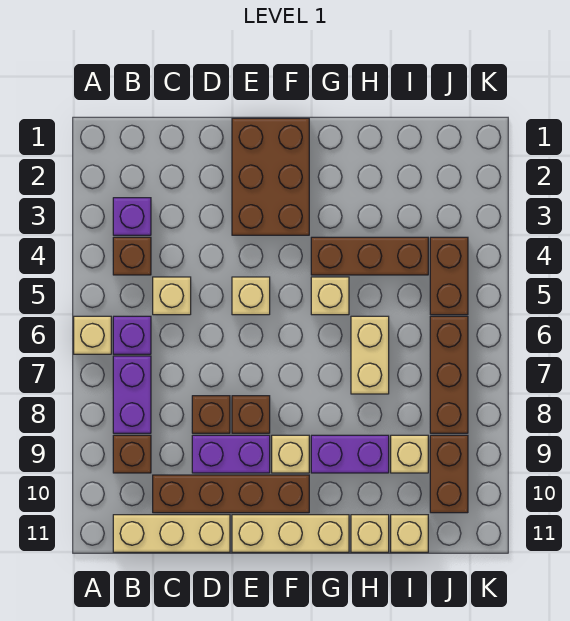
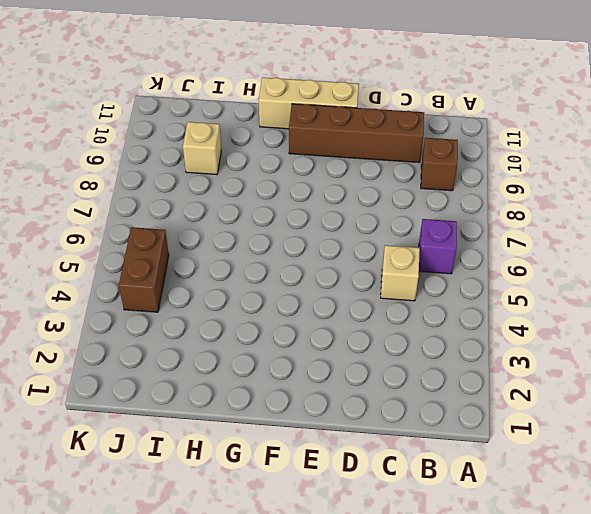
none -> tan 1x1 brick [74,316,111,354]
none -> purple 1x1 brick [113,198,151,235]
none -> brown 1x1 brick [113,237,151,275]

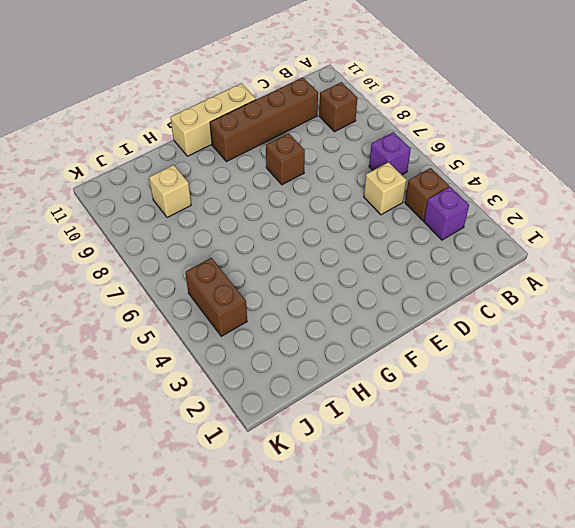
none -> tan 1x1 brick [74,316,111,354]
none -> purple 1x2 brick [113,356,151,433]
none -> tan 1x3 brick [113,515,230,552]

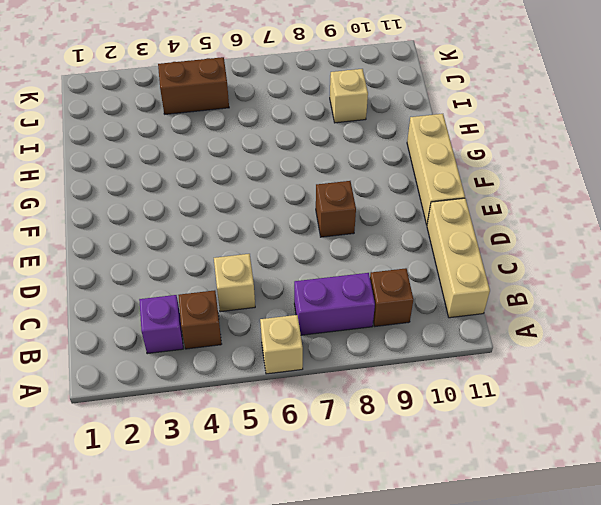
none -> purple 1x1 brick [113,316,151,354]
none -> brown 1x4 brick [153,475,309,513]
none -> brown 1x1 brick [192,396,230,433]

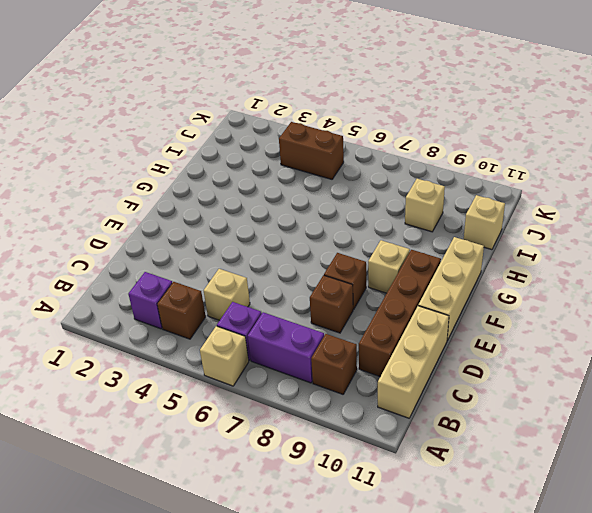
none -> purple 1x2 brick [192,435,270,473]
none -> brown 2x3 brick [232,118,309,235]
none -> tan 1x1 brick [232,277,270,315]

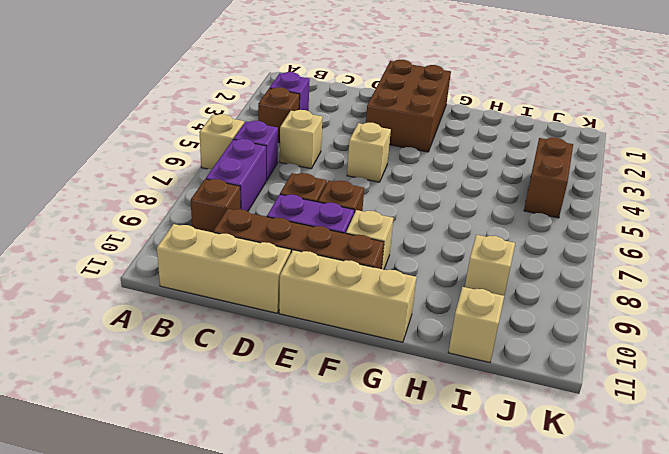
none -> brown 1x3 brick [311,237,428,275]
none -> tan 1x1 brick [311,277,349,315]
none -> purple 1x2 brick [311,435,389,473]

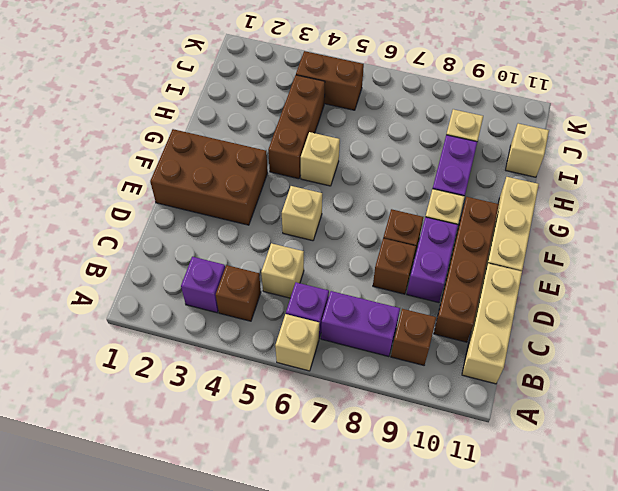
none -> tan 1x2 brick [351,316,389,394]
none -> tan 1x1 brick [351,515,389,552]
none -> brown 1x3 brick [430,316,468,433]

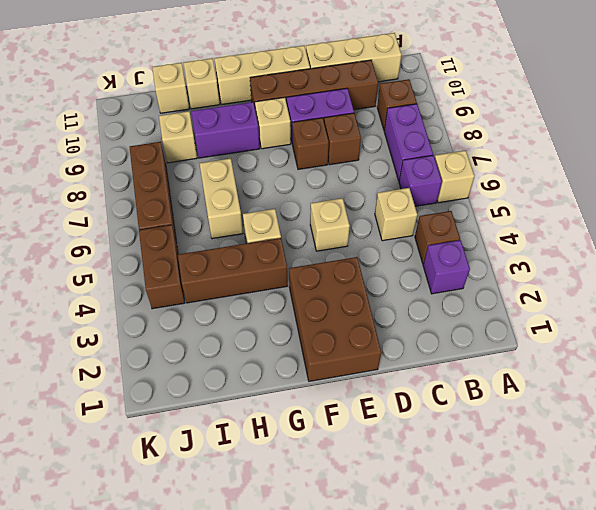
none -> brown 1x2 brick [430,435,468,513]

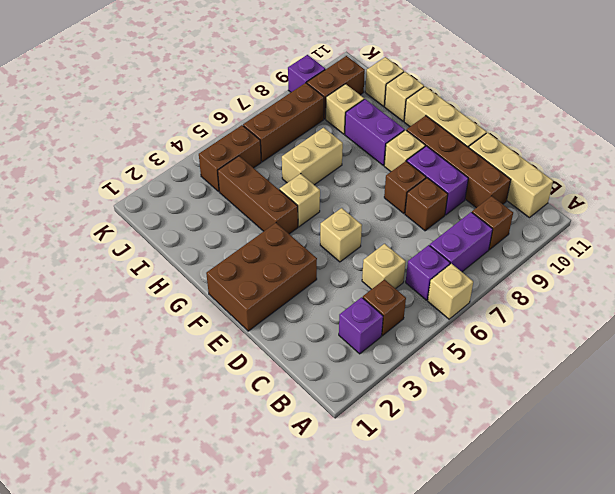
purple 1x1 brick [288,55,325,92] -> none

